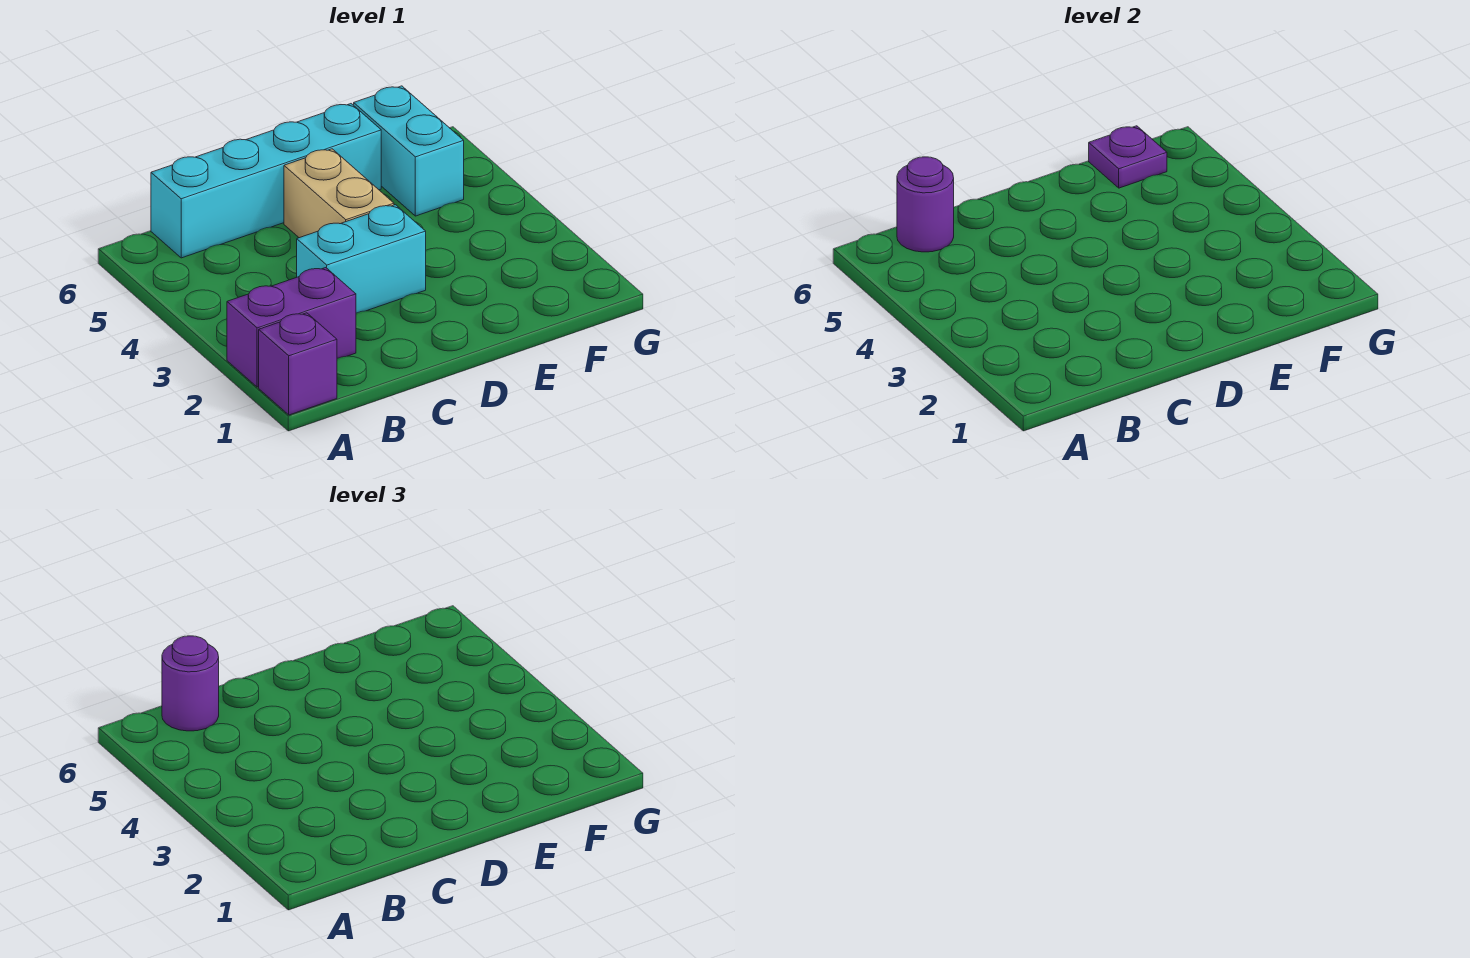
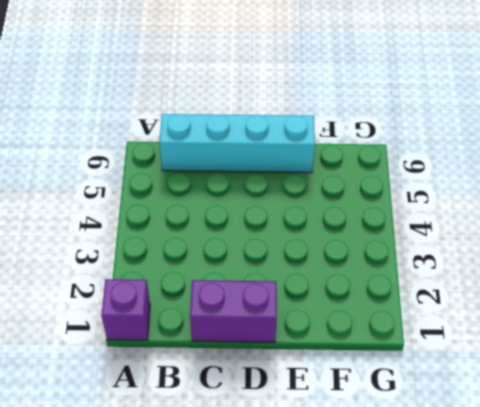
purple 1x2 brick [190,280,277,342] -> purple 1x2 brick moved to [227,268,356,387]
none -> cyan 1x2 brick [297,205,426,313]
none -> tan 1x2 brick [284,149,394,238]

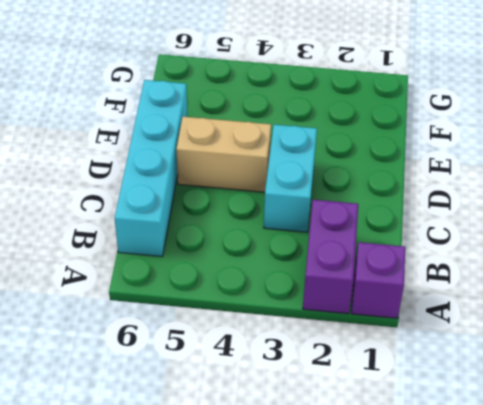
none -> cyan 1x2 brick [354,86,464,216]
none -> purple 1x1 round brick [897,157,954,252]

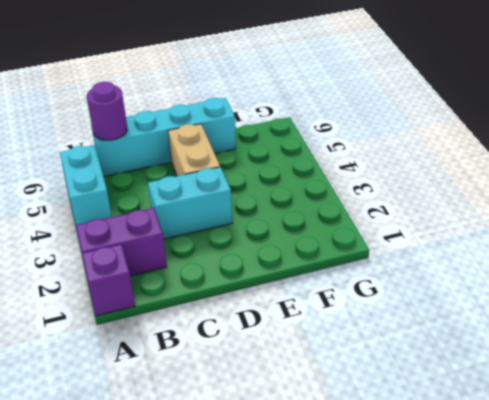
cyan 1x2 brick [60,145,112,225] -> cyan 1x2 brick moved to [354,86,464,216]
none -> purple 1x1 plate [1089,126,1167,188]
none -> purple 1x1 round brick [162,636,219,731]

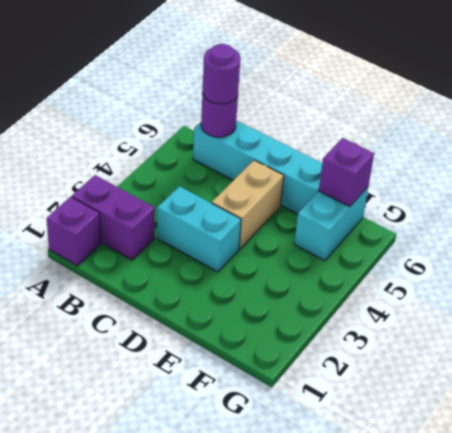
purple 1x1 brick [319,138,374,207] -> purple 1x1 plate [1089,126,1167,188]

